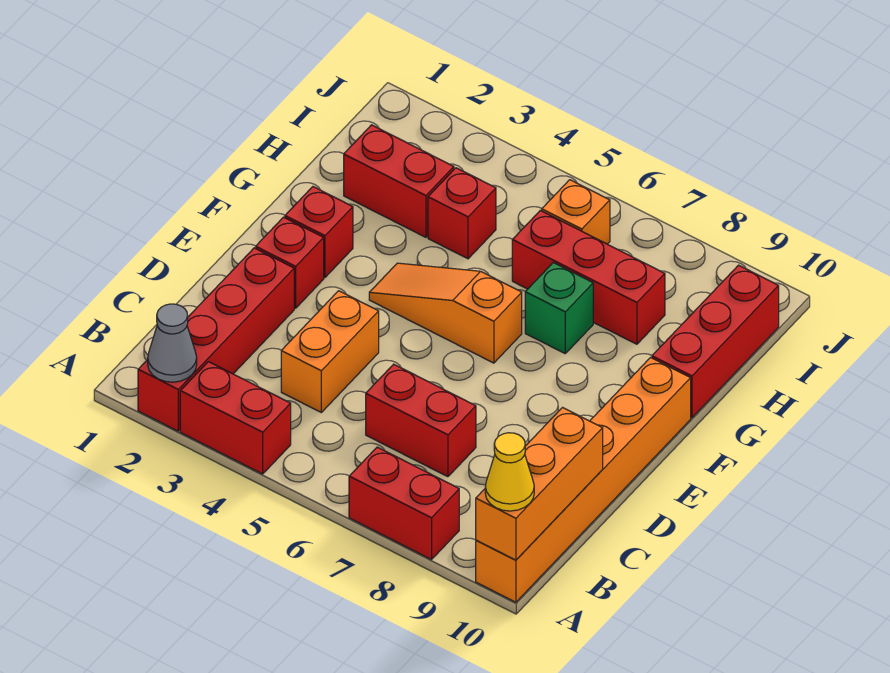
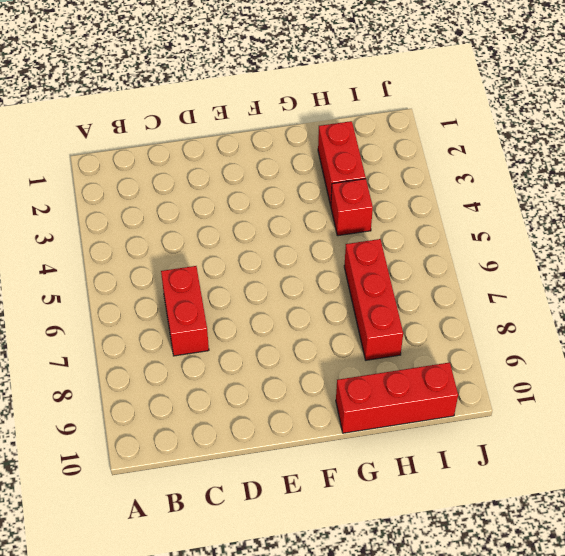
none -> red 1x4 brick [138,248,294,431]
none -> red 1x2 brick [180,362,291,474]
none -> red 1x2 brick [349,447,459,560]

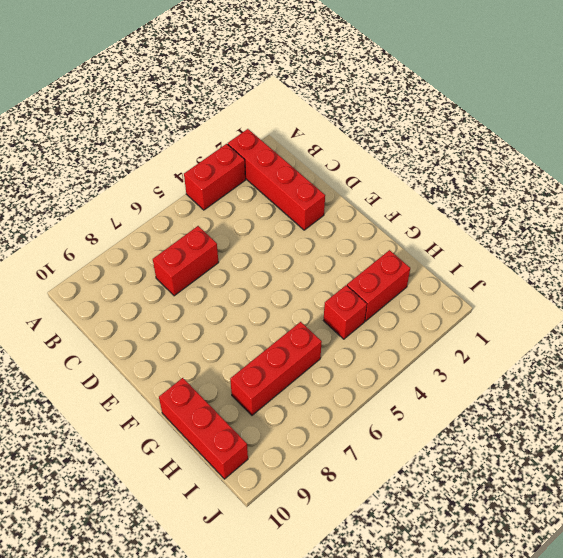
none -> red 1x2 brick [349,447,459,560]
none -> orange 1x6 brick [476,358,691,602]
none -> orange 1x2 brick [281,291,379,412]

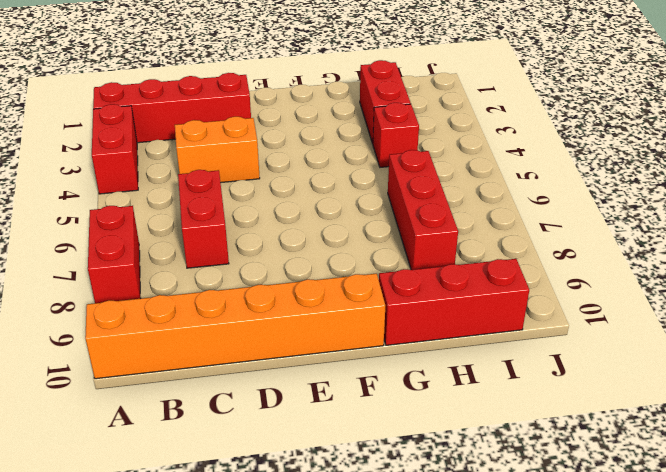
none -> red 1x1 brick [256,217,324,308]
none -> red 1x1 brick [285,187,353,277]
none -> orange 1x3 slope [369,263,522,363]

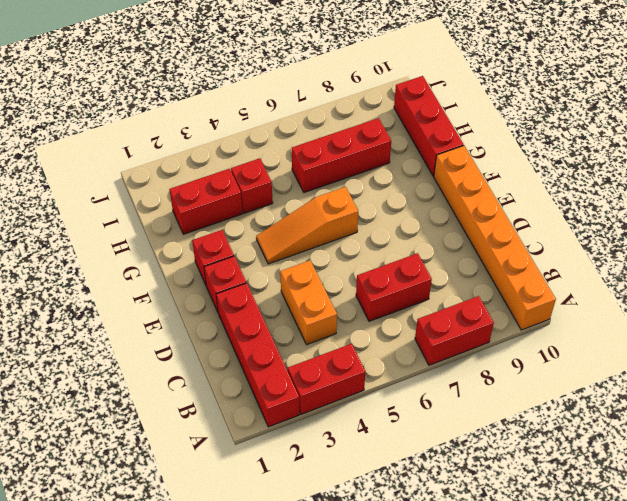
none -> green 1x1 brick [525,263,593,353]
none -> orange 1x1 brick [542,180,610,244]
none -> grey 1x1 cone [148,304,197,382]

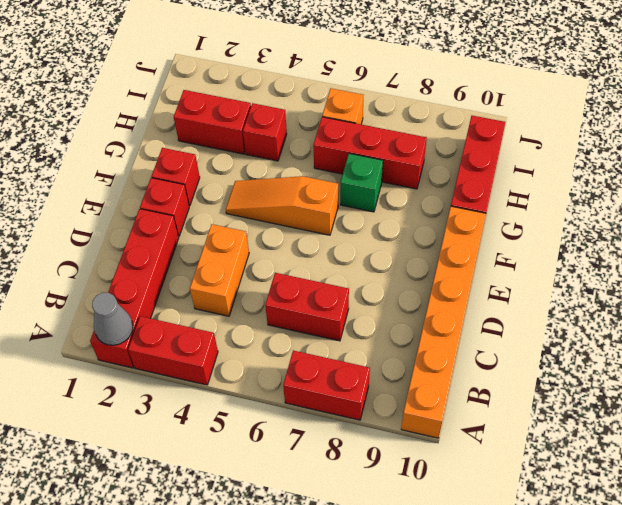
none -> orange 1x3 brick [476,408,603,560]
none -> yellow 1x1 cone [485,433,534,511]

